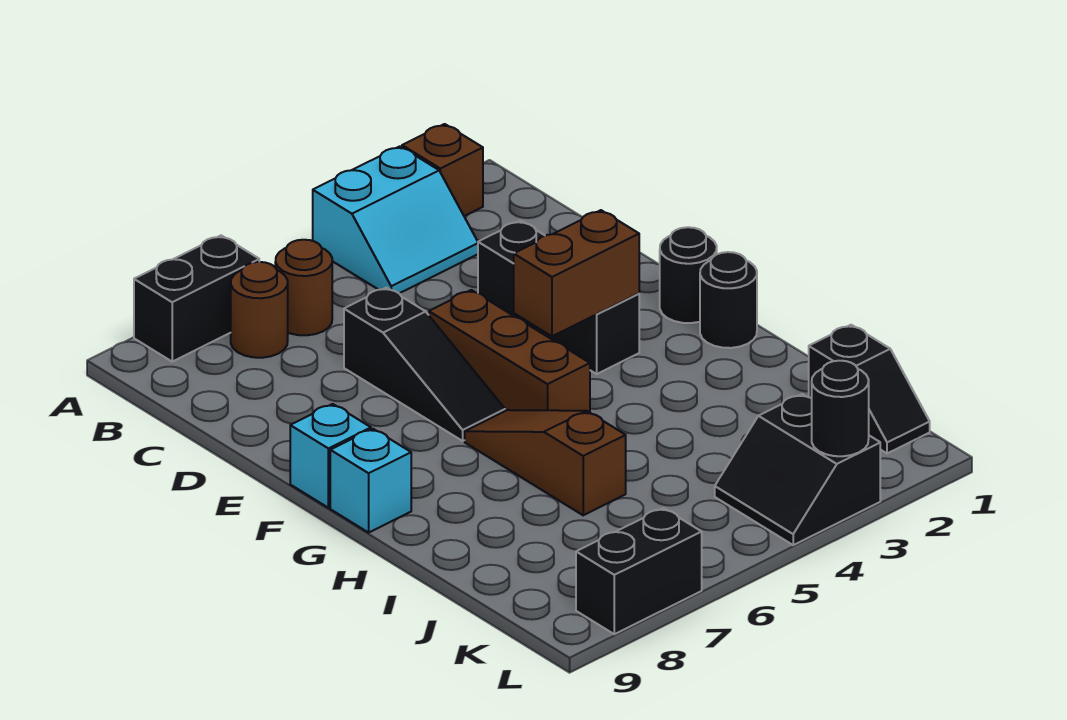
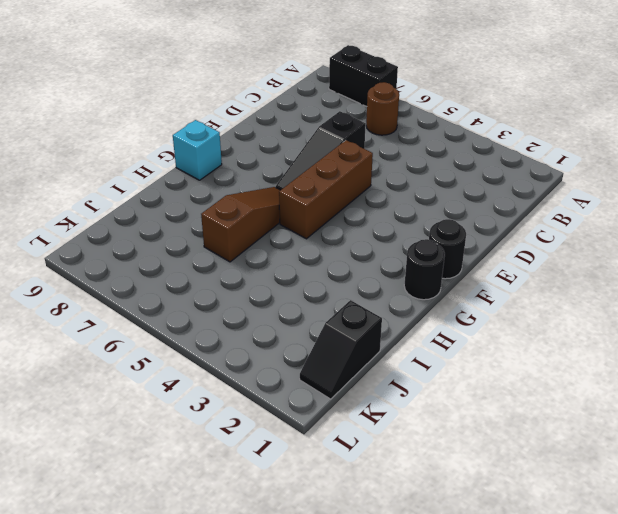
none -> brown 1x1 brick [402,124,483,216]
none -> cyan 2x2 slope [313,146,478,293]
none -> brown 1x1 round brick [231,262,288,358]

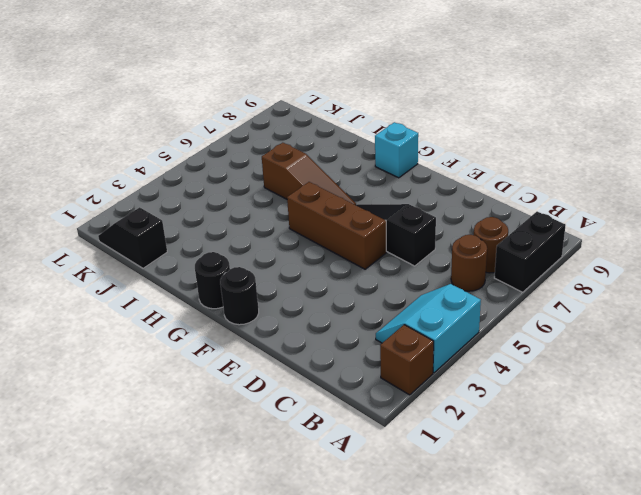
none -> black 1x3 brick [478,221,639,374]
none -> cyan 1x1 brick [290,404,371,508]
none -> black 2x2 slope [715,394,880,545]

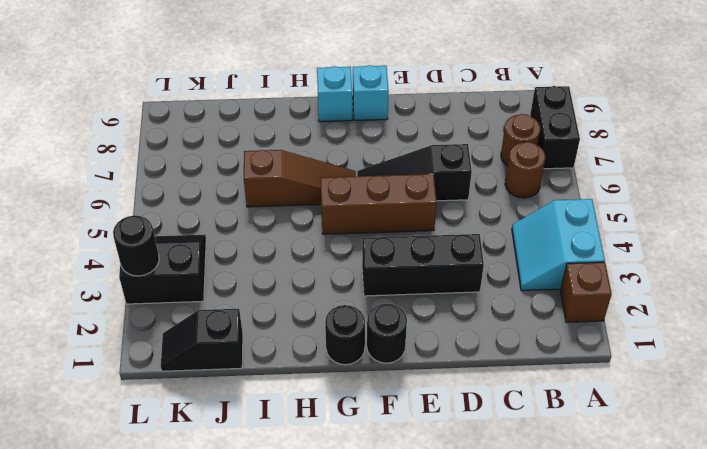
none -> black 1x2 brick [576,508,702,634]
none -> brown 1x2 brick [514,210,639,336]

